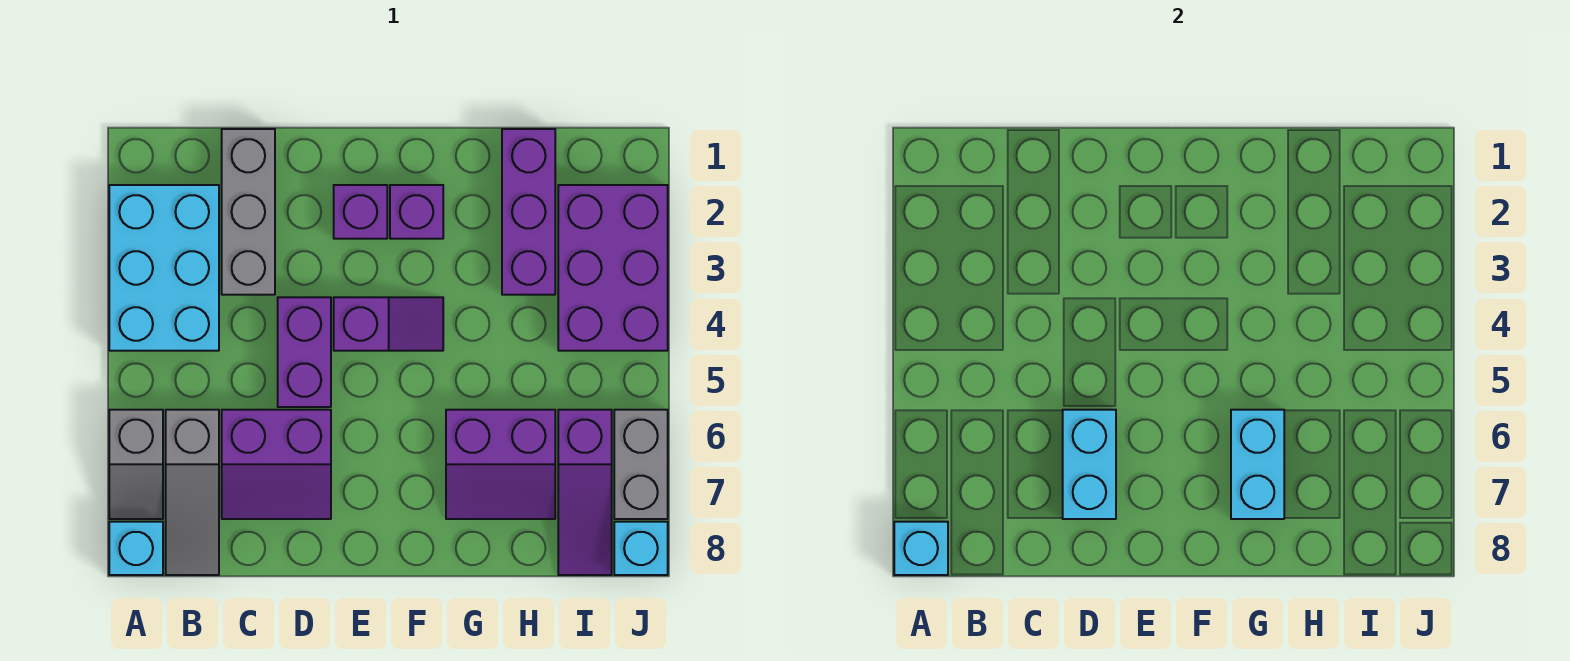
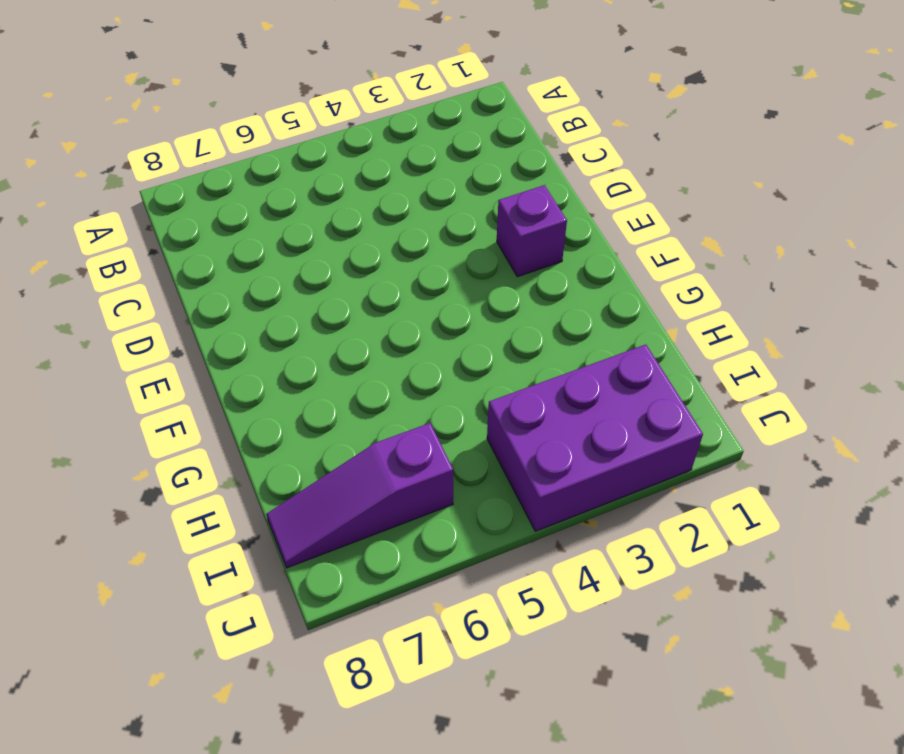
none -> cyan 2x3 brick [109,185,219,351]
none -> grey 1x2 slope [109,410,163,519]
none -> cyan 1x1 brick [109,522,163,575]

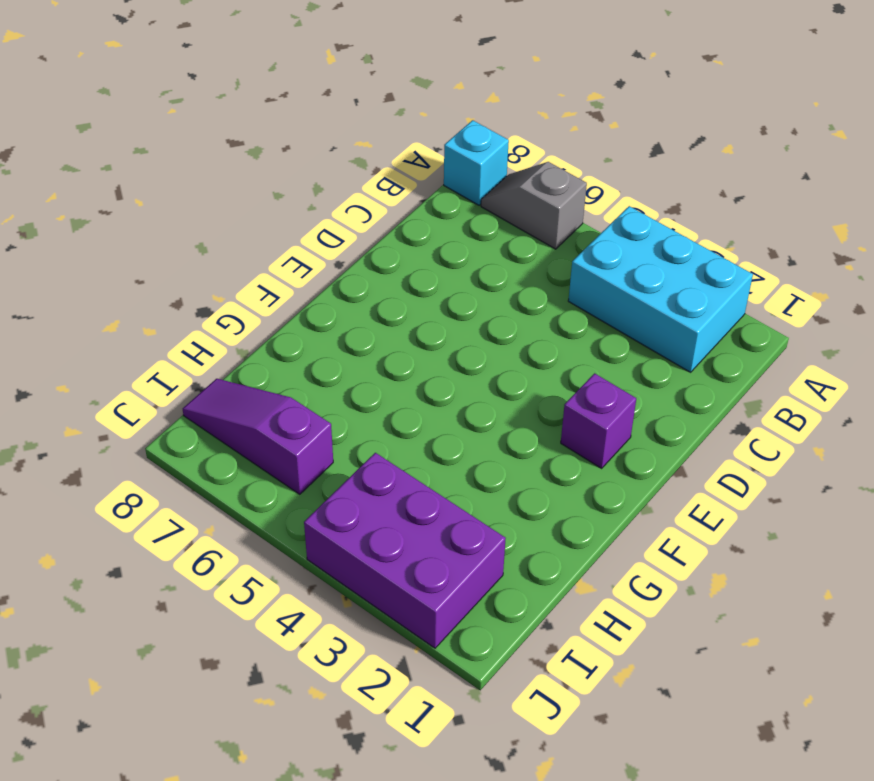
none -> grey 1x3 slope [166,410,219,575]
none -> grey 1x3 brick [222,129,275,295]
none -> purple 2x2 slope [222,410,331,519]

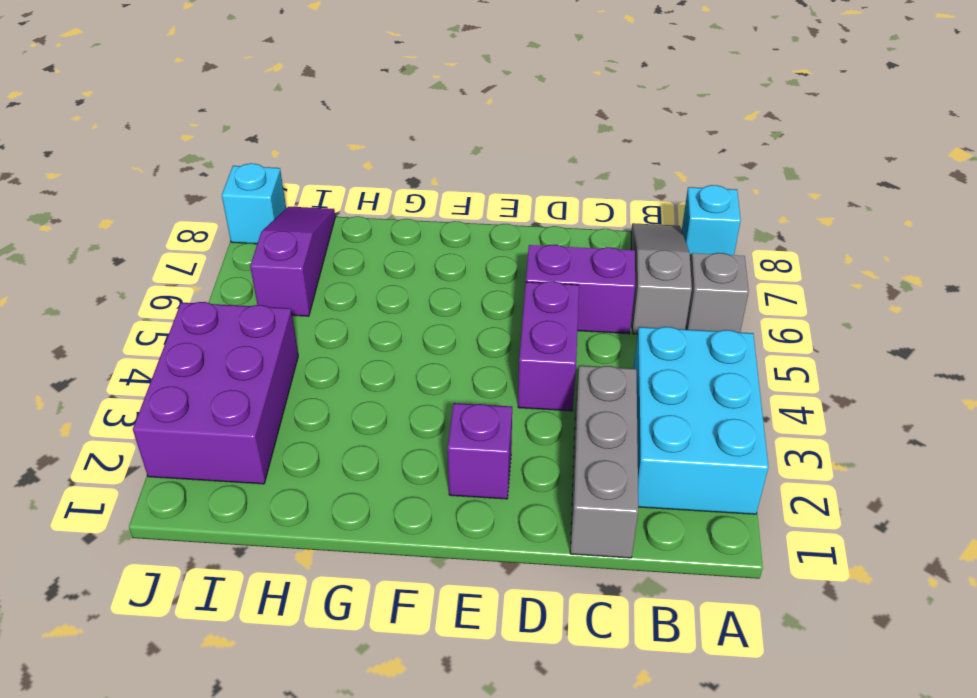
none -> purple 1x2 slope [334,297,443,351]
none -> purple 1x1 brick [390,185,443,239]
none -> purple 2x2 slope [446,410,555,519]

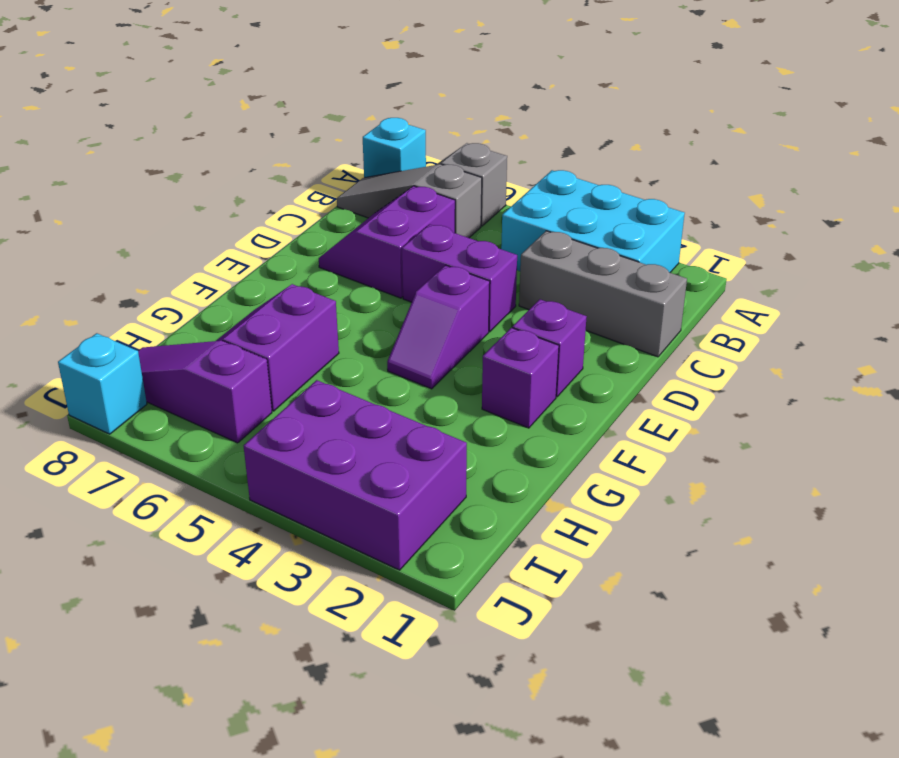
none -> purple 1x3 brick [502,129,555,295]
none -> grey 1x2 brick [614,410,668,519]
none -> cyan 1x1 brick [894,522,948,575]

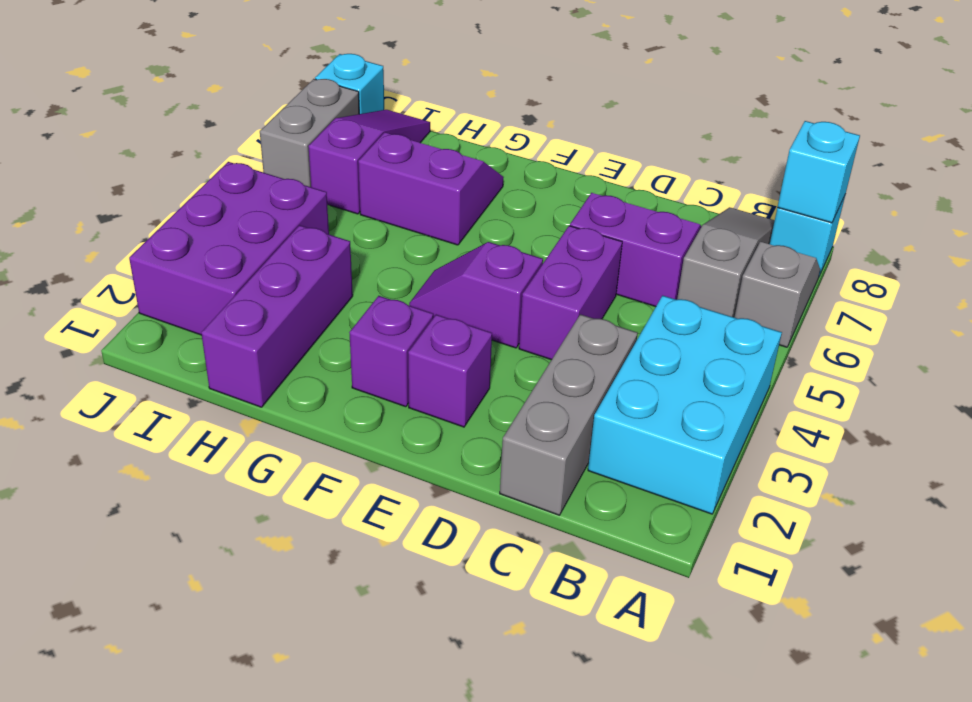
none -> cyan 1x2 brick [1063,410,1116,519]
none -> cyan 1x2 brick [1231,410,1284,519]

